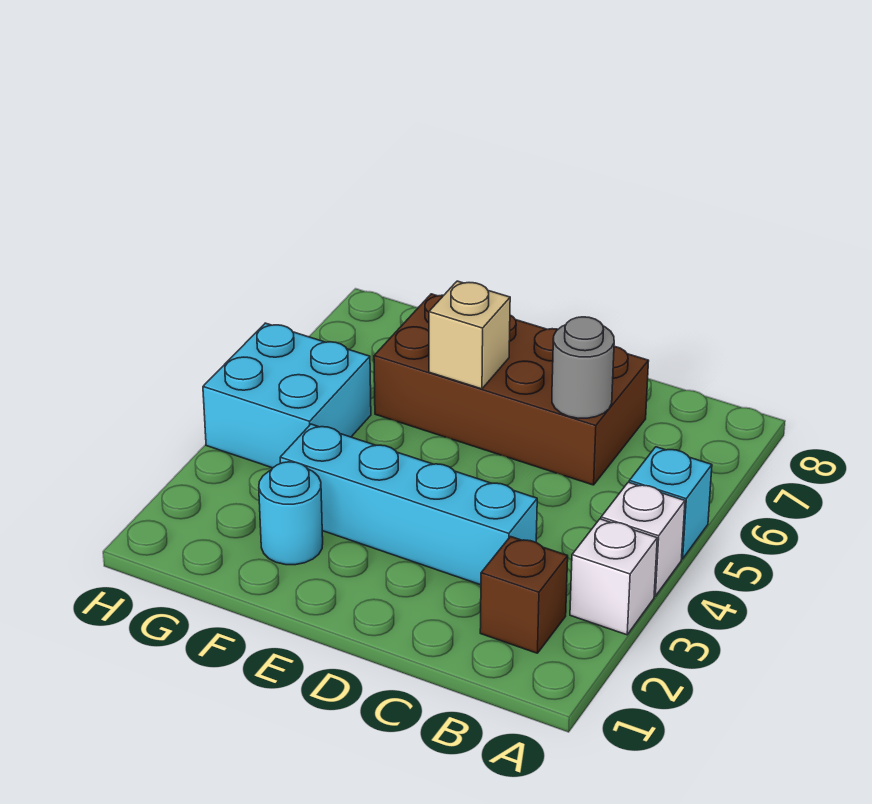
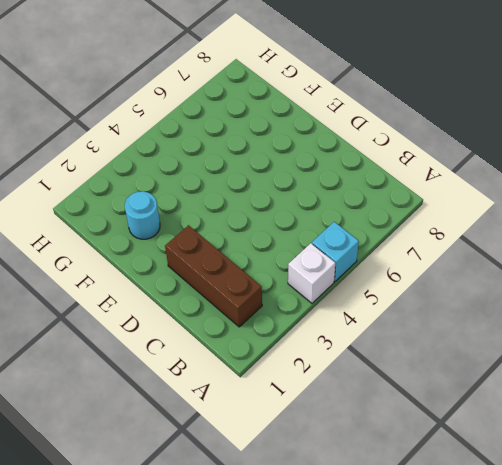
brown 1x3 brick [165,225,262,327] -> brown 1x1 brick [480,537,568,653]
none -> white 1x1 brick [570,519,657,635]
none -> cyan 1x4 brick [280,424,537,585]

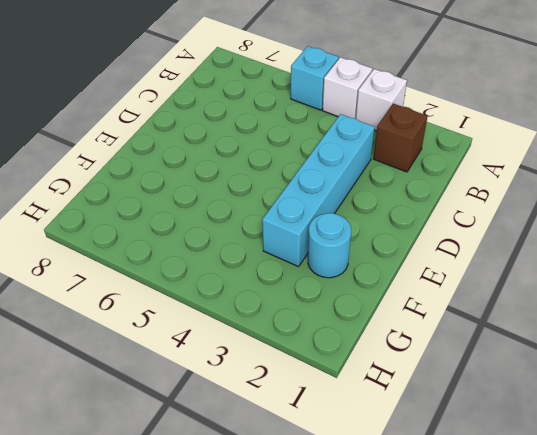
none -> brown 2x4 brick [374,294,649,485]
none -> cyan 2x2 brick [203,323,371,468]

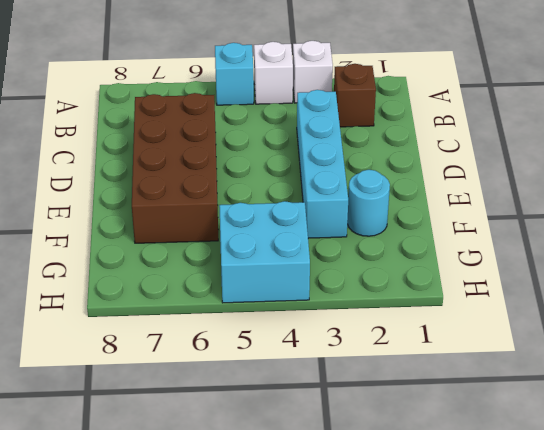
none -> grey 1x1 round brick [552,317,614,418]
none -> tan 1x1 brick [429,281,510,389]

